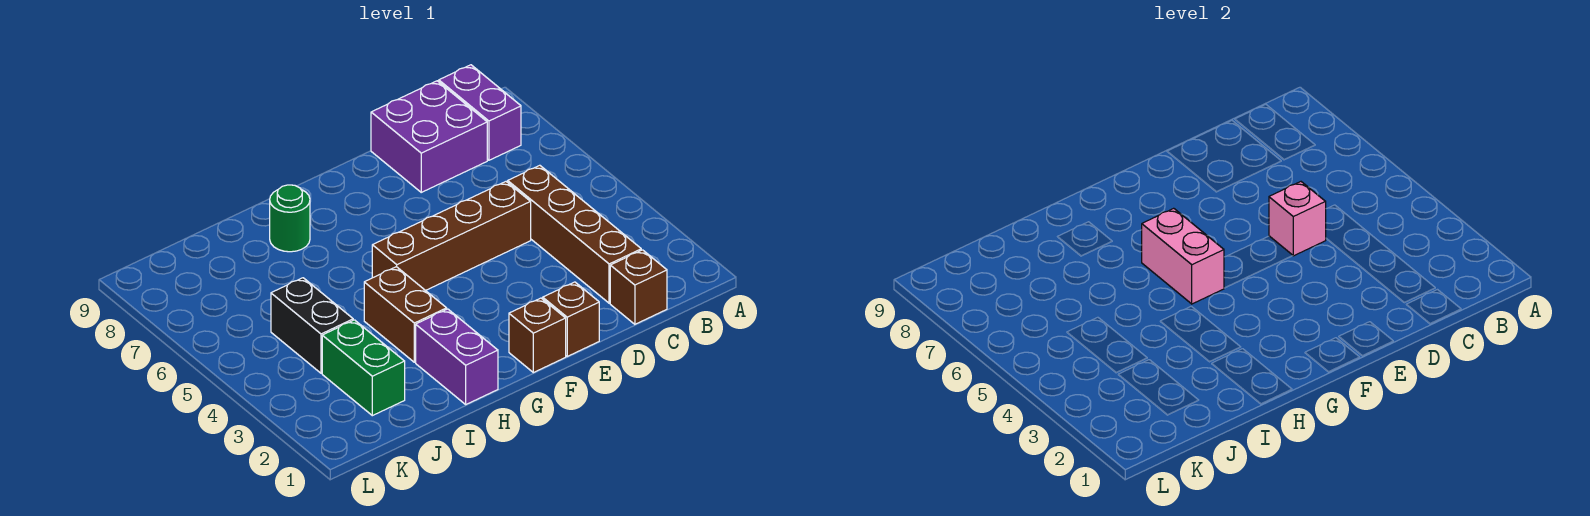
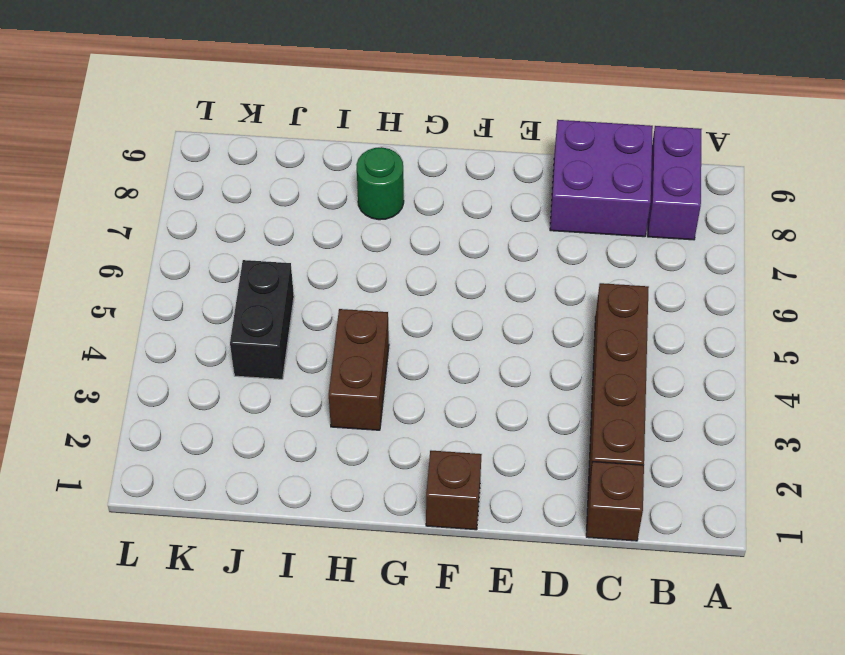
none -> brown 1x4 brick [372,182,531,291]
none -> brown 1x1 brick [543,282,599,356]
none -> purple 1x2 brick [416,309,498,404]

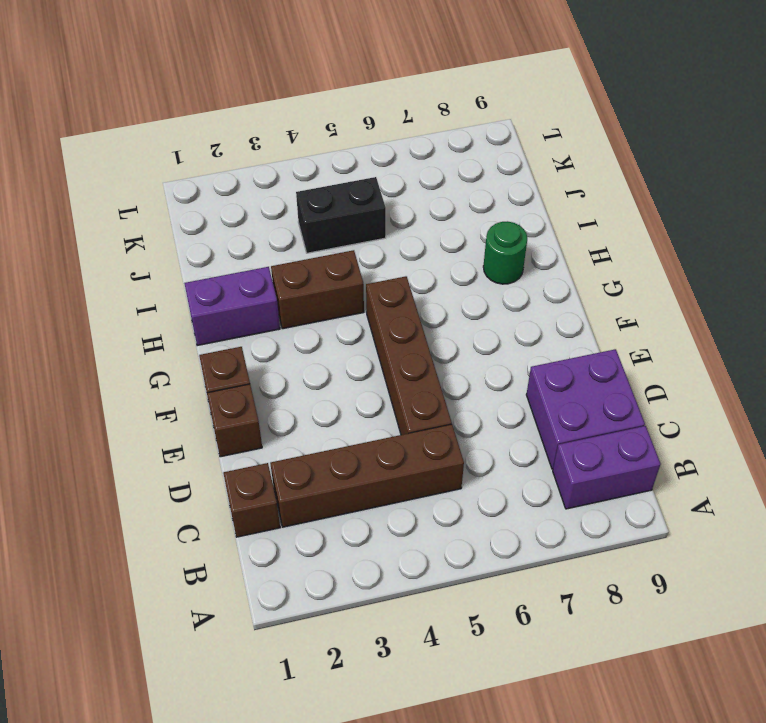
none -> green 1x2 brick [322,320,405,416]
none -> pink 1x1 brick [1269,182,1326,256]
none -> pink 1x2 brick [1142,208,1224,304]

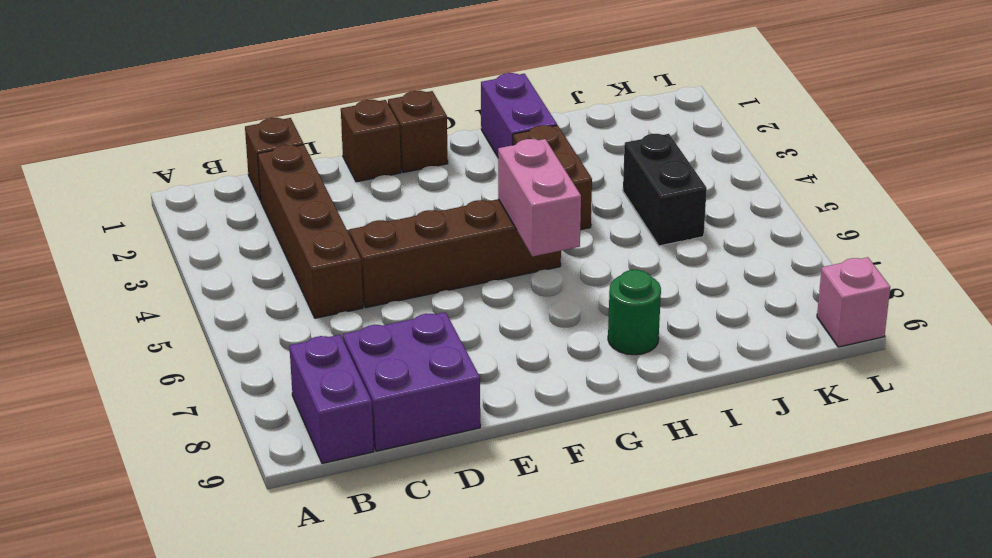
pink 1x1 brick [817,257,890,347] -> pink 1x1 brick moved to [1269,182,1326,256]
none -> green 1x2 brick [322,320,405,416]

